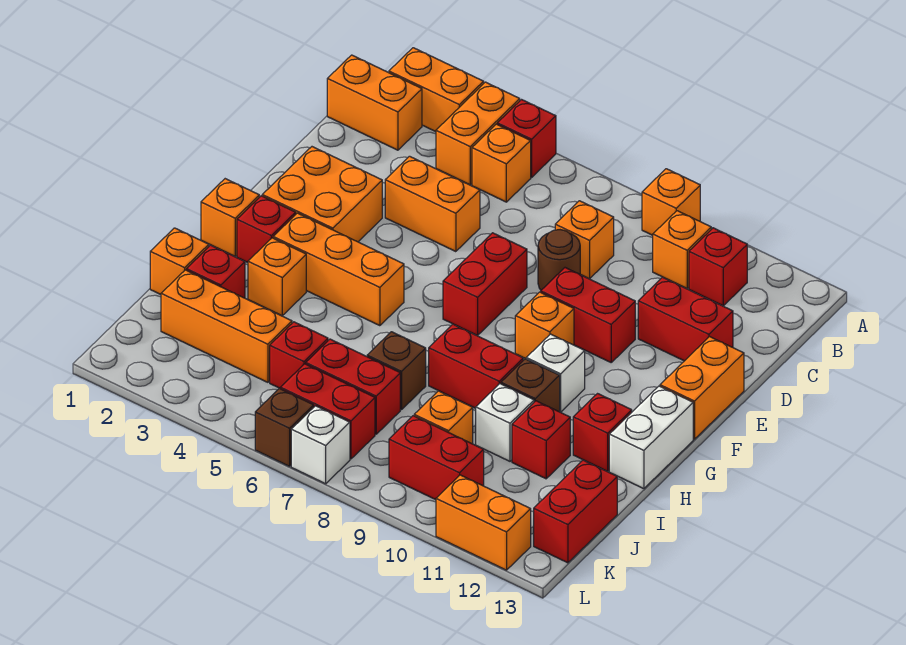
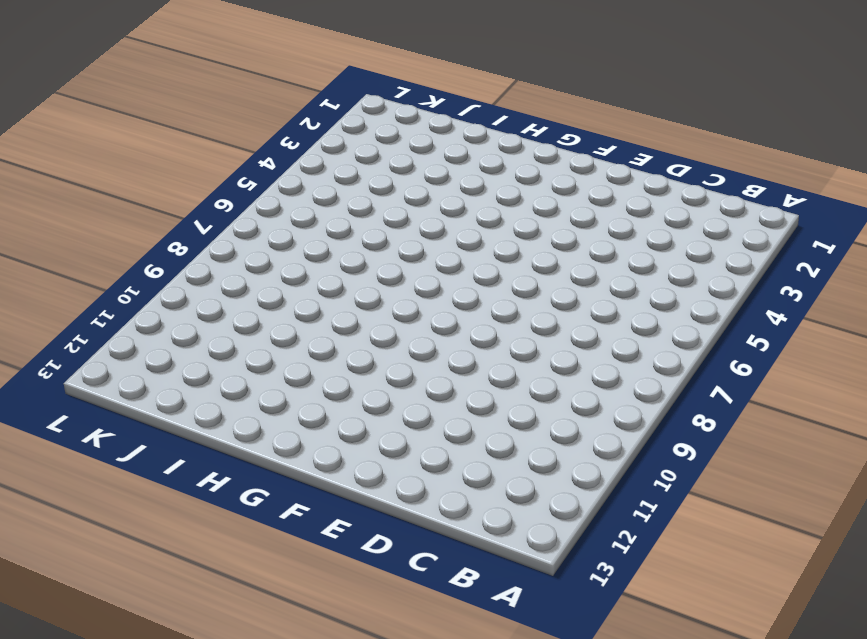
none -> orange 1x2 brick [389,48,484,132]
none -> orange 1x2 brick [436,82,520,185]
none -> red 1x1 brick [497,100,556,177]
none -> orange 1x1 brick [642,169,700,235]

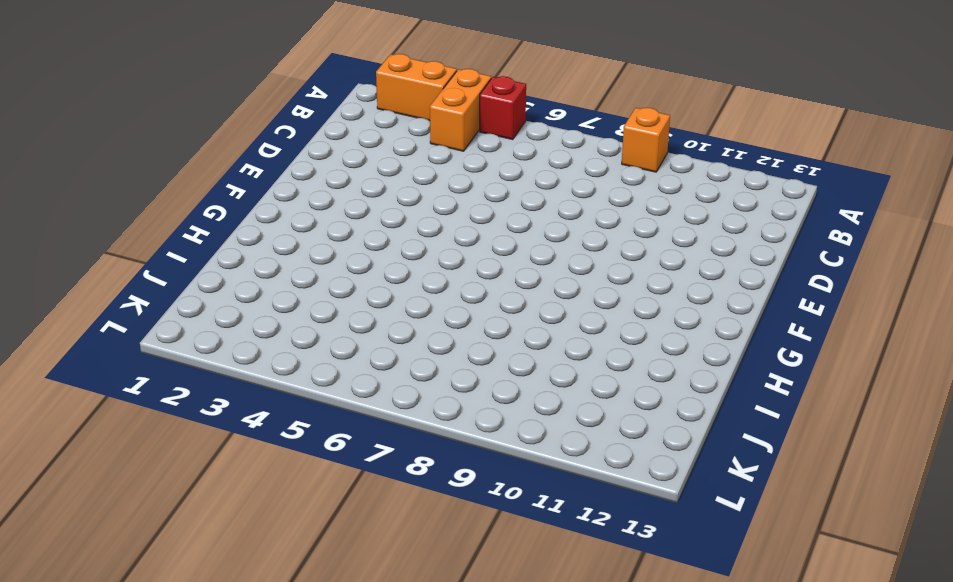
none -> orange 1x2 brick [327,55,422,150]
none -> orange 1x1 brick [472,124,531,202]
none -> orange 1x1 brick [653,211,711,289]
none -> red 1x1 brick [689,228,747,306]

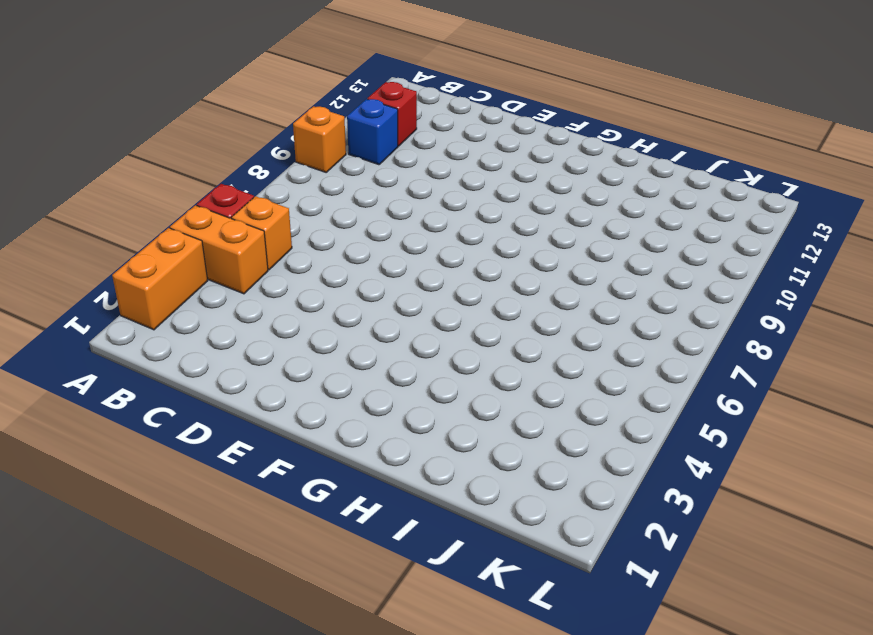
blue 1x1 brick [347,99,398,165] -> orange 1x1 brick [653,211,711,289]
none -> orange 1x2 brick [327,55,422,150]
none -> orange 1x1 brick [555,201,614,279]
none -> orange 1x2 brick [385,156,480,252]
none -> brown 1x1 round brick [538,230,580,290]

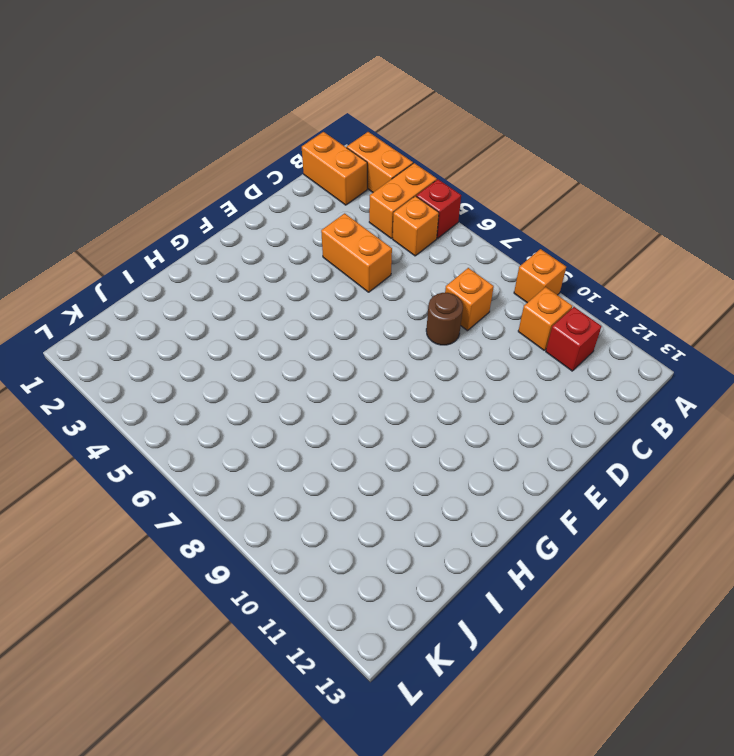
none -> red 1x2 brick [638,277,733,361]
none -> orange 2x2 brick [262,147,382,242]
none -> red 1x2 brick [443,233,527,336]
none -> red 1x2 brick [541,268,635,362]

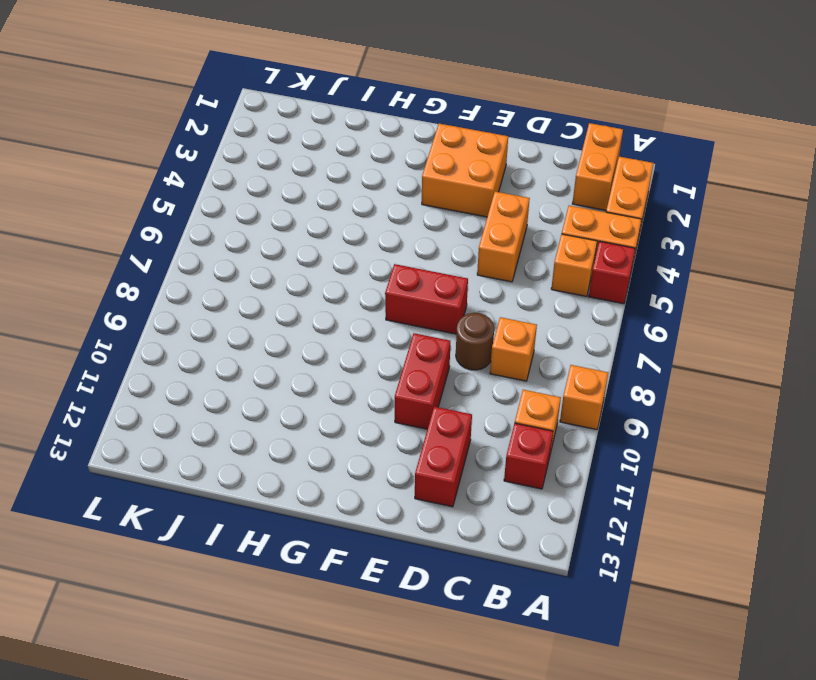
none -> orange 1x2 brick [660,337,744,439]
none -> orange 1x1 brick [515,292,574,359]
none -> orange 1x1 brick [201,179,259,256]
none -> red 1x1 brick [237,196,296,262]

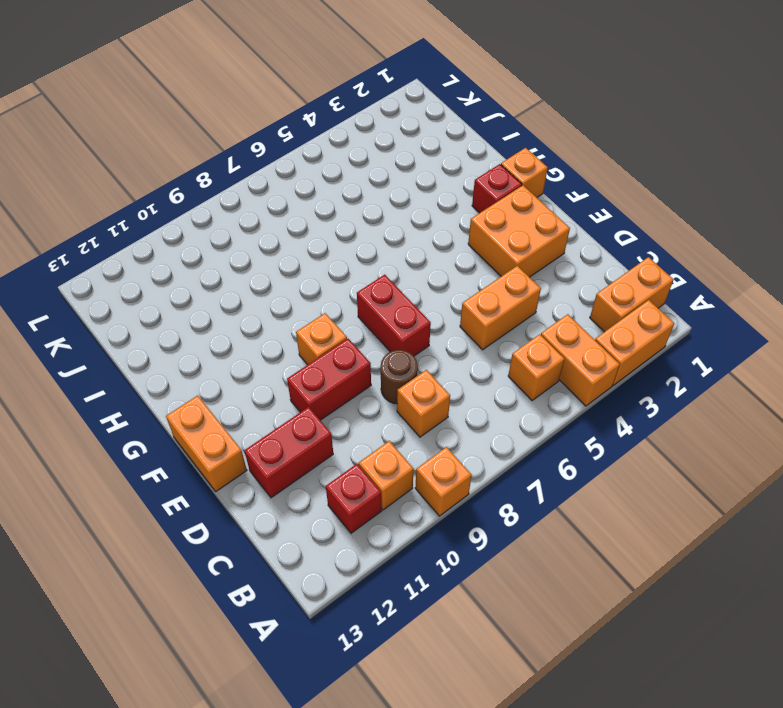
none -> red 1x1 brick [497,100,556,177]
none -> orange 1x3 brick [273,213,404,326]
none -> white 1x1 brick [526,334,585,412]
none -> white 1x2 brick [609,386,693,489]

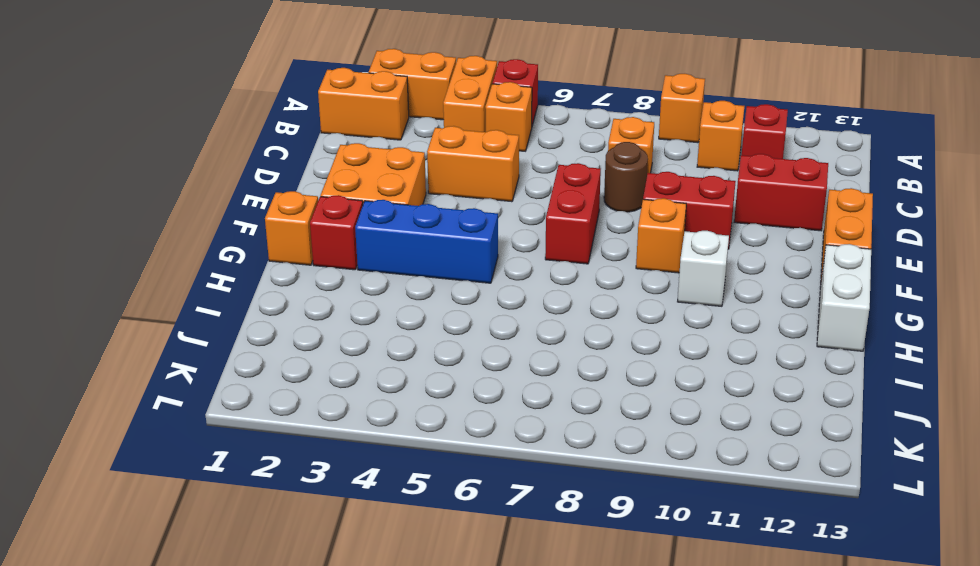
blue 1x3 brick [355,200,498,283] -> orange 1x3 brick [273,213,404,326]
none -> orange 1x1 brick [248,238,306,316]
none -> red 1x2 brick [429,324,523,408]
none -> brown 1x1 brick [501,359,560,412]
none -> red 1x1 brick [573,394,632,471]

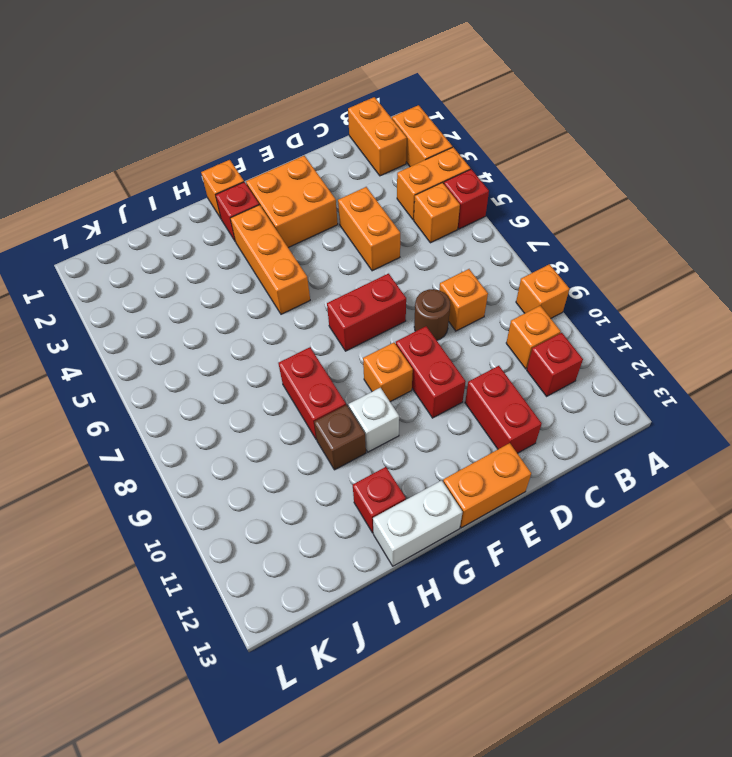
none -> orange 1x1 brick [248,238,306,316]
none -> orange 1x1 brick [150,228,209,294]
none -> red 1x1 brick [186,245,245,298]
none -> brown 1x1 brick [367,332,426,410]

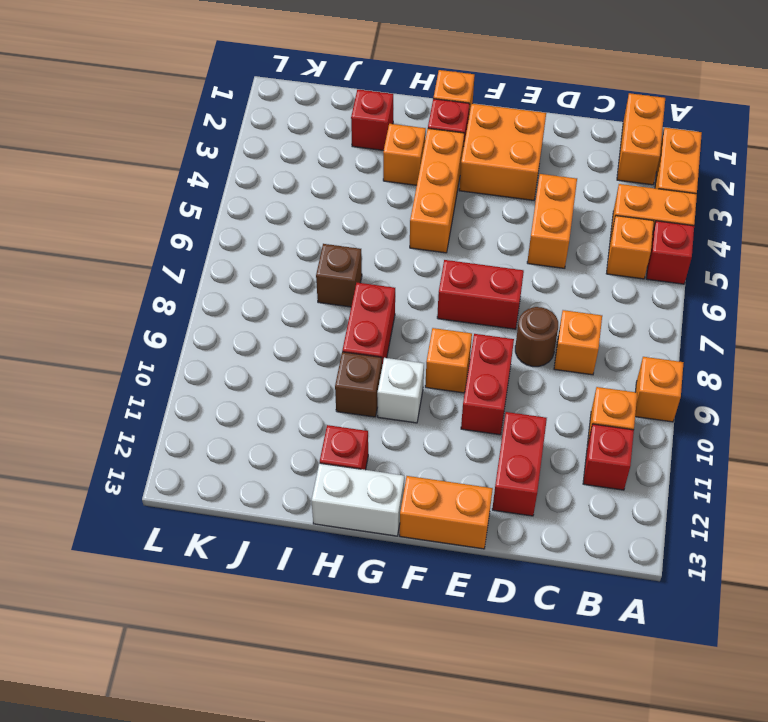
none -> orange 1x1 brick [150,228,209,294]
none -> white 1x1 brick [476,384,534,461]
none -> red 1x1 brick [512,401,570,479]
none -> orange 1x3 brick [161,270,292,382]

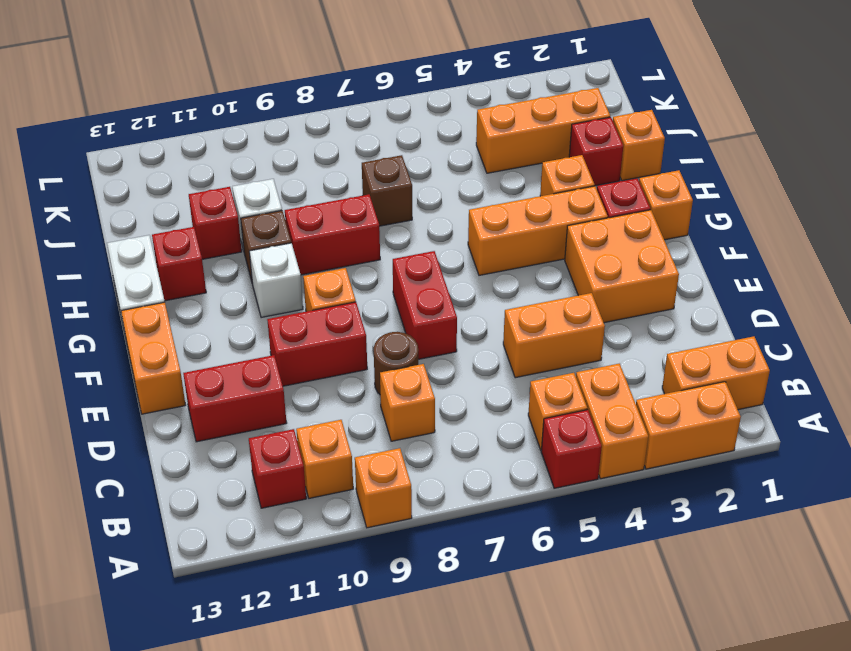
none -> red 1x1 brick [270,322,328,388]
none -> red 1x2 brick [306,339,400,434]
none -> orange 1x1 brick [414,391,473,444]
none -> red 1x2 brick [534,460,617,563]

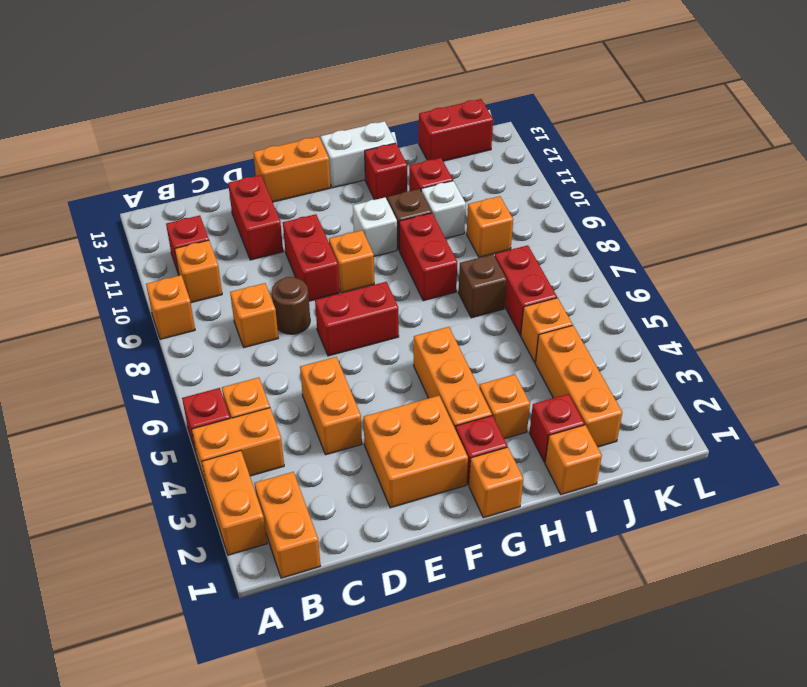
orange 1x1 brick [521,298,572,363] -> red 1x1 brick [270,322,328,388]
none -> red 1x2 brick [280,364,375,459]
none -> red 1x2 brick [389,416,484,500]
none -> brown 1x1 brick [255,388,314,466]
none -> white 1x1 brick [291,406,350,484]

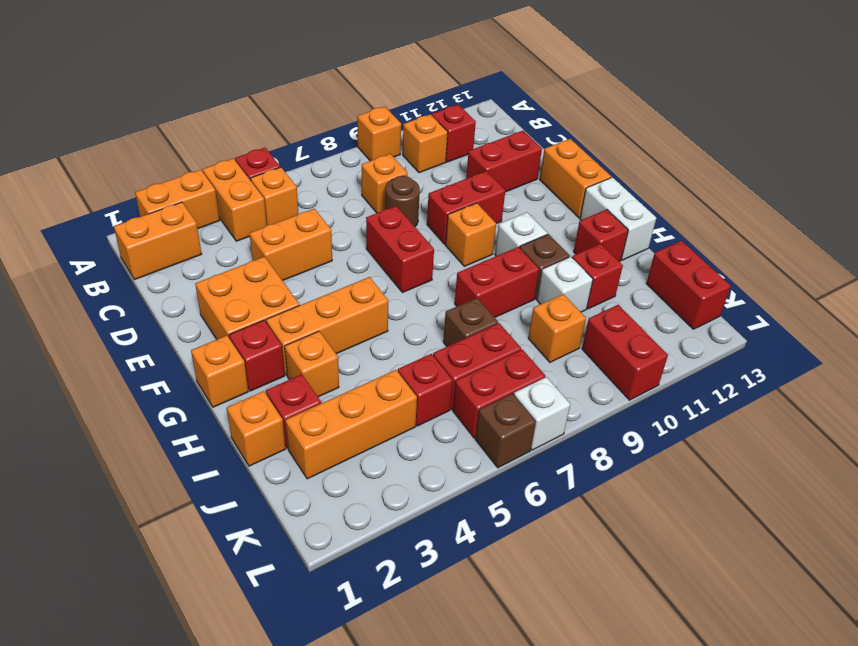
red 1x2 brick [582,305,668,400] -> red 1x2 brick turned to [389,416,484,500]
none -> orange 1x2 brick [436,475,531,570]

